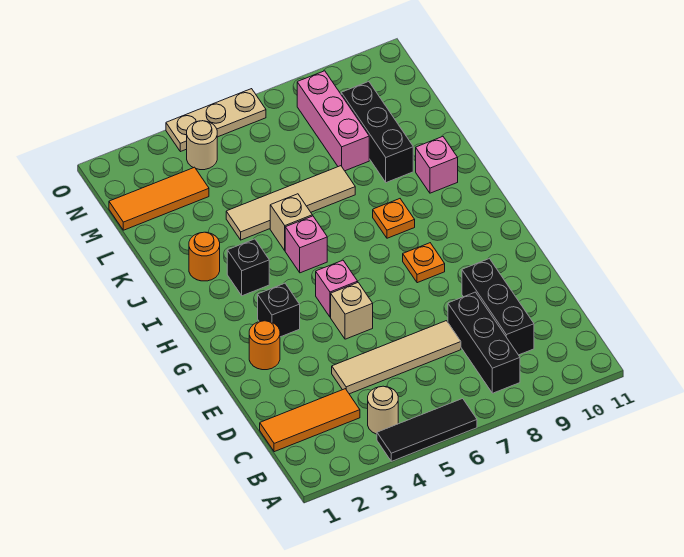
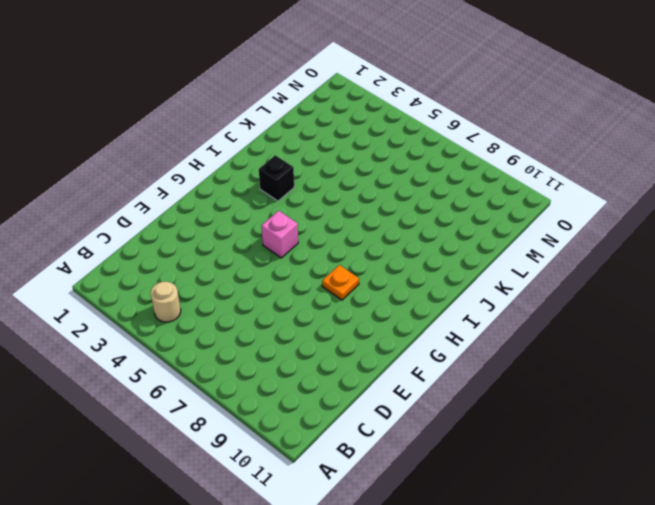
none -> black 1x3 tile [377,399,477,461]
none -> black 1x3 brick [448,292,520,393]
none -> orange 1x3 tile [260,389,360,452]

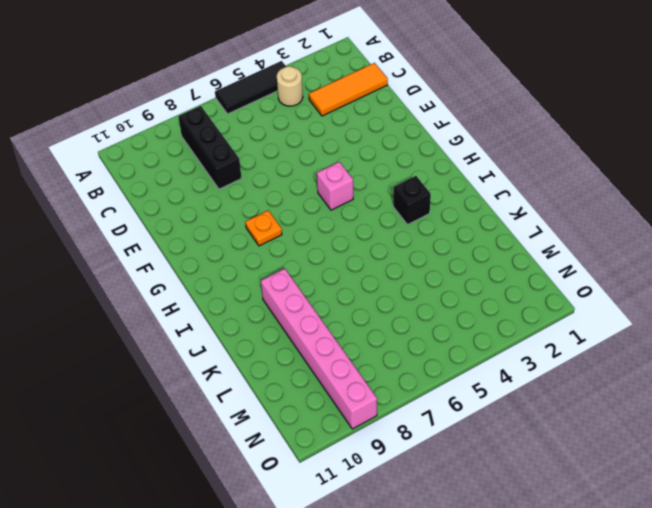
pink 1x6 brick [261,269,377,429] -> black 1x3 brick [341,82,413,183]
none -> black 1x3 brick [462,259,534,355]
none -> tan 1x4 tile [332,321,461,394]
none -> orange 1x1 round brick [249,321,280,370]

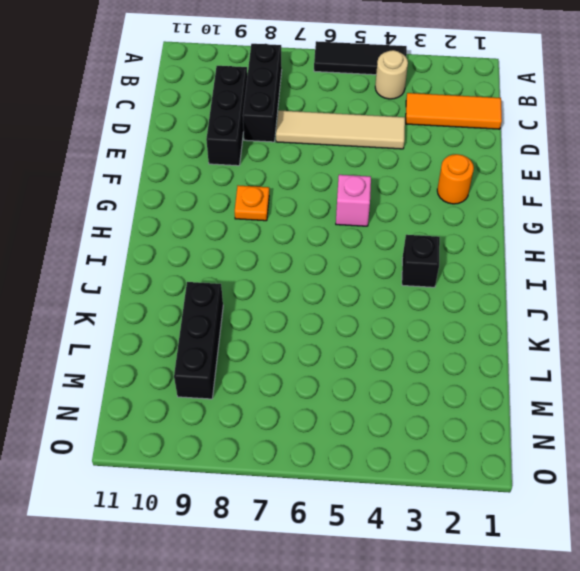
none -> tan 1x1 brick [331,283,373,339]
none -> black 1x1 brick [258,283,300,337]
none -> pink 1x1 brick [285,216,327,273]

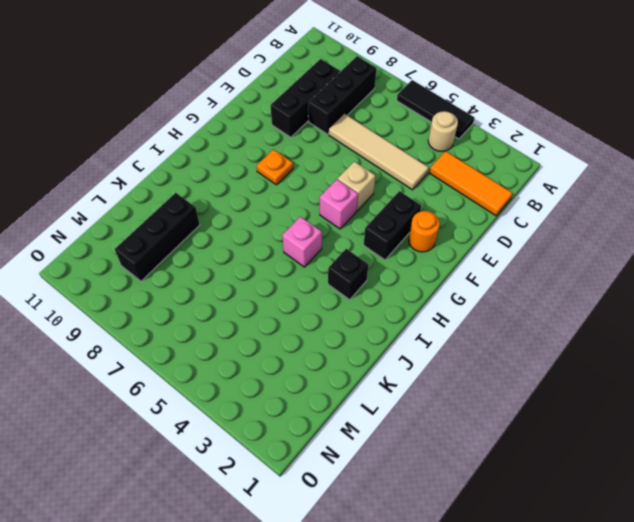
black 1x2 brick [364,191,421,260] -> black 1x1 brick [258,283,300,337]
none -> orange 1x1 plate [373,199,415,238]
none -> orange 1x1 round brick [189,232,220,281]
none -> tan 1x1 brick [270,194,312,250]

